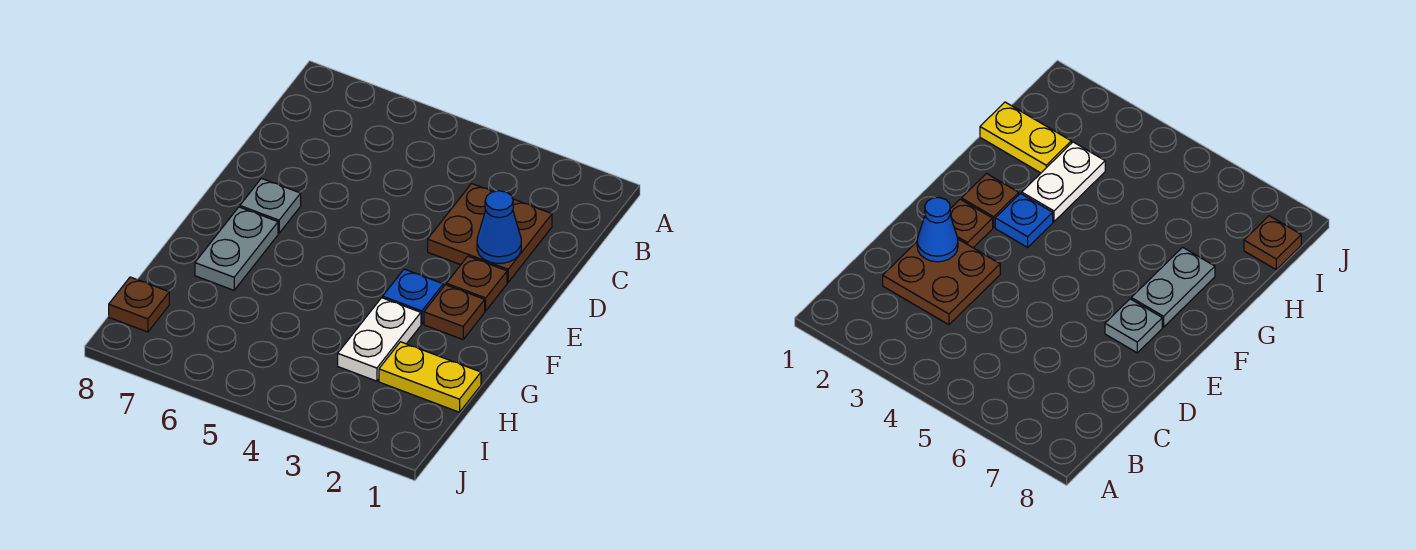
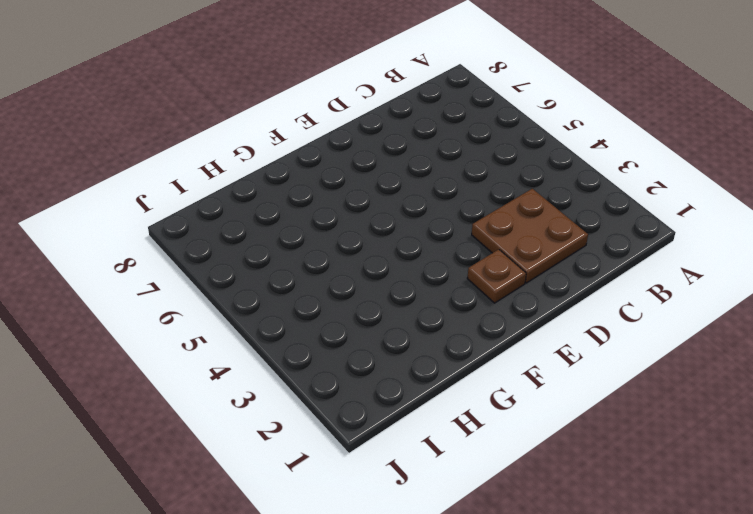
none -> grey 1x1 plate [240,178,301,233]
none -> brown 1x1 plate [424,285,485,339]

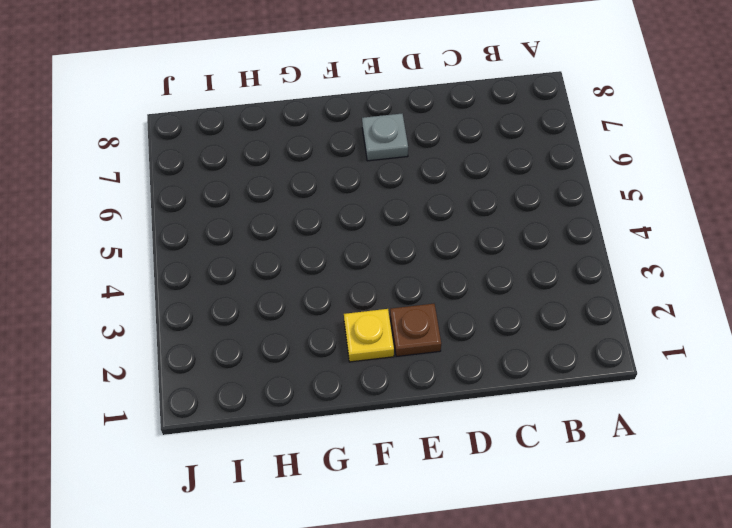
yellow 1x1 plate [344,309,394,362] -> brown 1x1 plate [424,285,485,339]
none -> brown 2x2 plate [428,184,552,282]
none -> blue 1x1 plate [383,269,443,324]

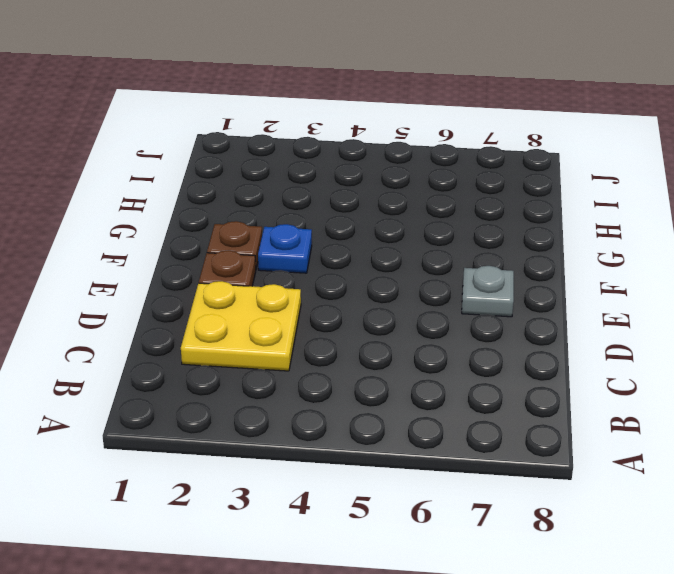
yellow 2x2 plate [181,281,301,371] -> brown 2x2 plate [428,184,552,282]
none -> grey 1x2 plate [195,207,278,290]
none -> white 1x2 plate [338,298,421,381]

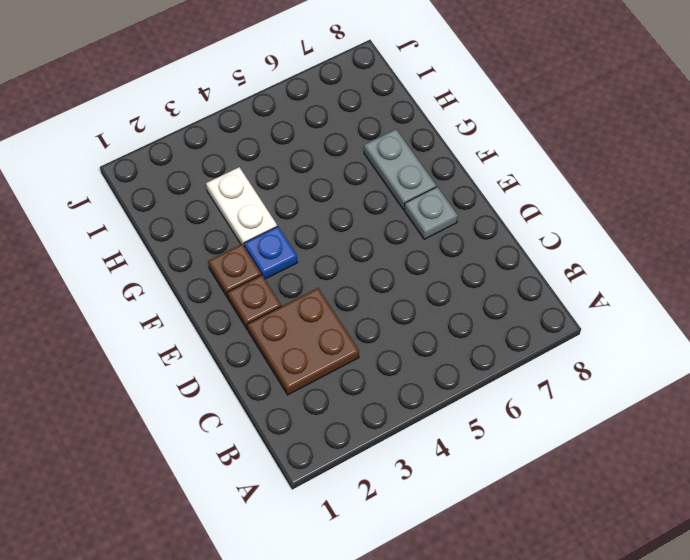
none -> yellow 1x2 plate [379,342,481,412]
none -> brown 1x1 plate [109,277,169,332]

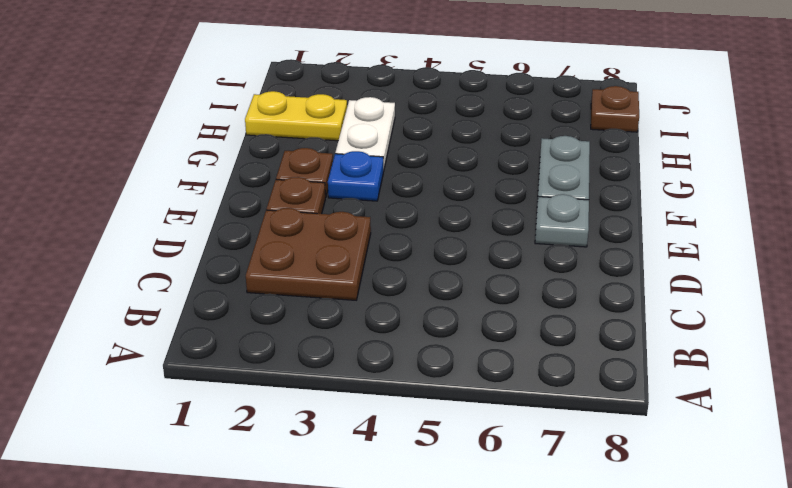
none -> blue 1x1 cone [477,191,521,263]

